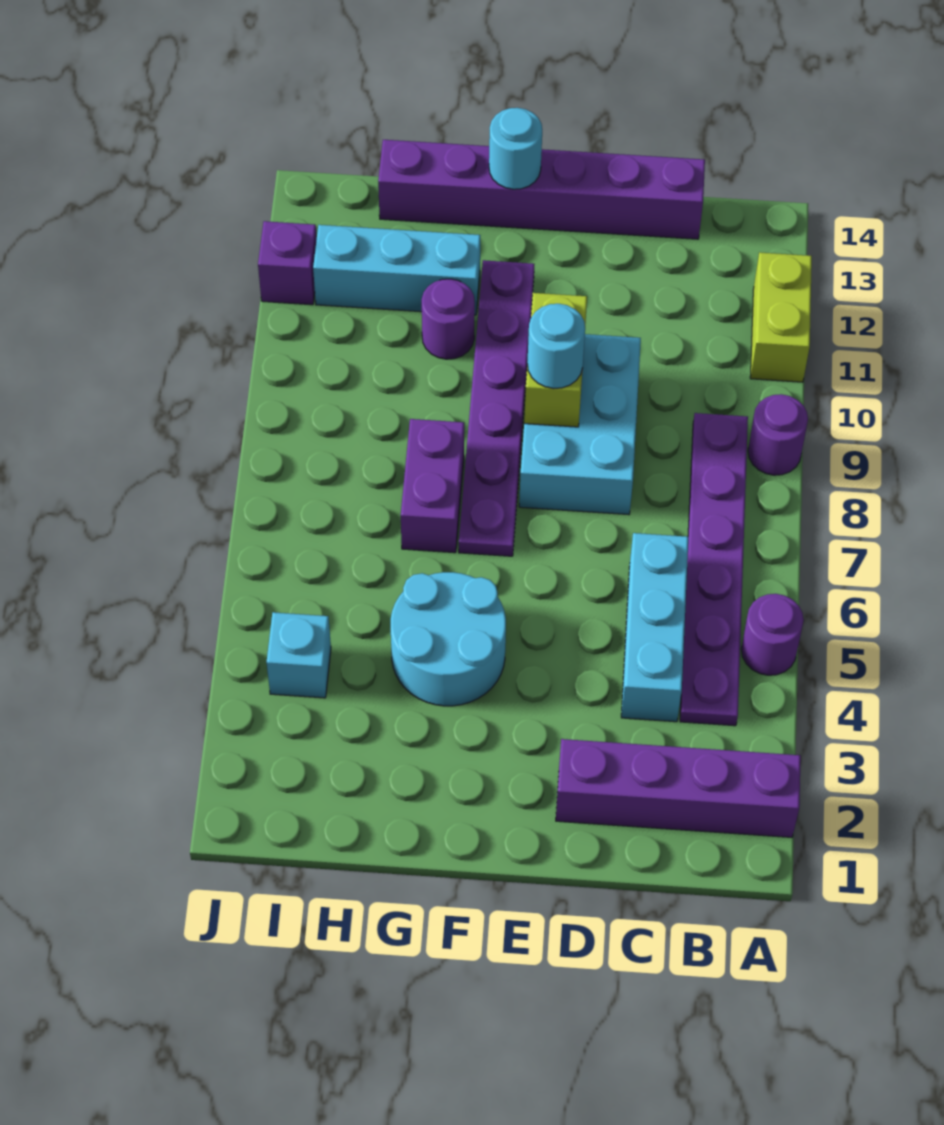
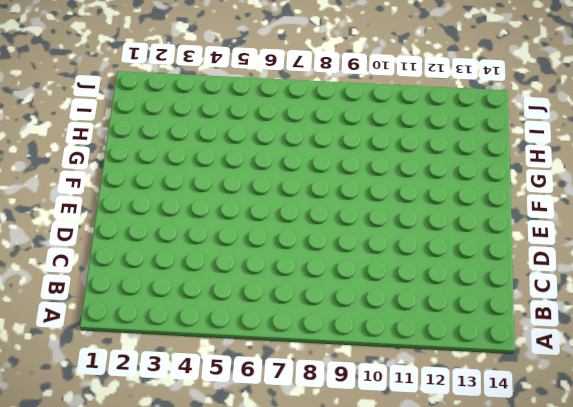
none -> purple 1x4 brick [556,739,801,837]
none -> purple 1x1 round brick [741,594,804,675]
none -> purple 1x1 round brick [748,394,808,475]

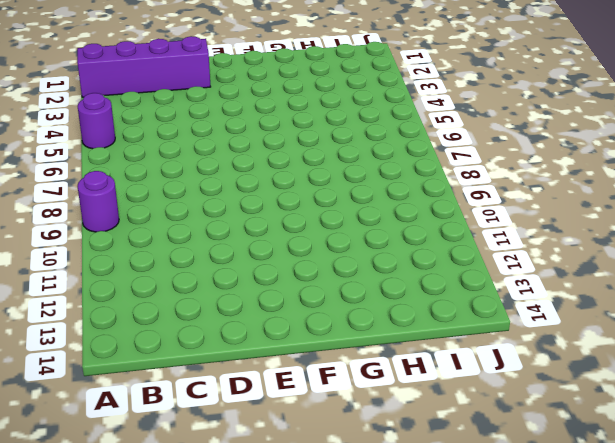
none -> lime 1x2 brick [750,252,812,382]
none -> purple 1x6 plate [680,413,748,726]
none -> cyan 1x3 brick [621,533,688,722]

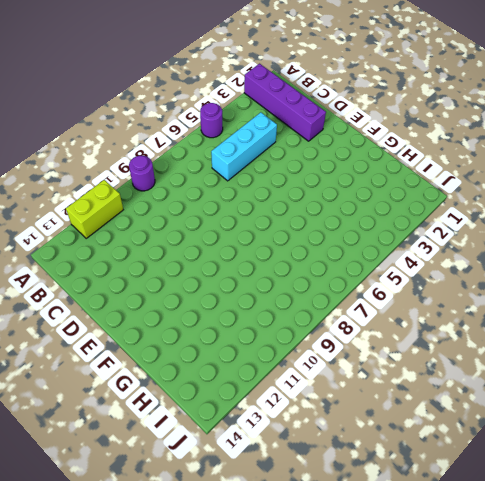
none -> purple 1x6 plate [680,413,748,726]
none -> purple 1x6 brick [378,140,705,239]
none -> cyan 2x3 brick [519,334,641,515]

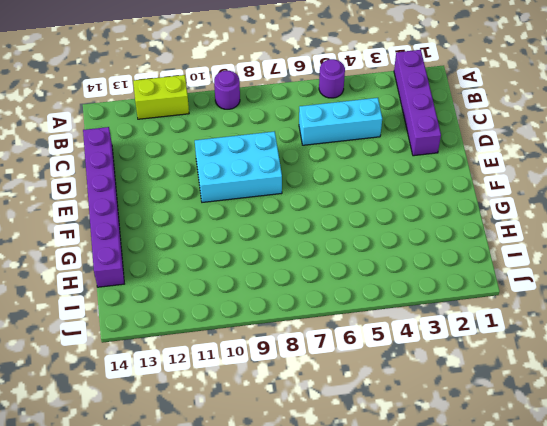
none -> purple 1x6 plate [680,413,748,726]
none -> cyan 2x2 round brick [391,572,506,706]
none -> purple 1x6 plate [459,260,534,556]

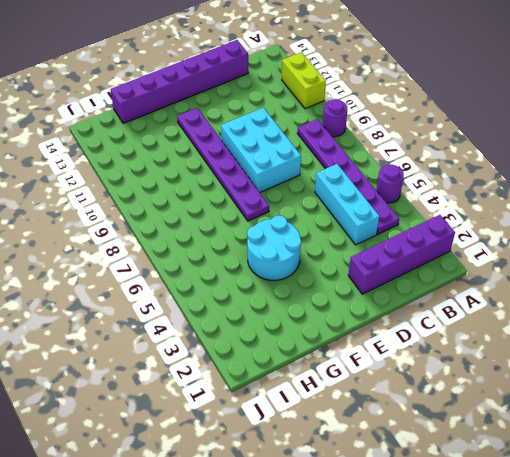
none -> purple 1x2 brick [401,419,464,553]
none -> purple 1x1 round brick [422,279,475,359]
none -> cyan 1x3 brick [313,225,480,315]

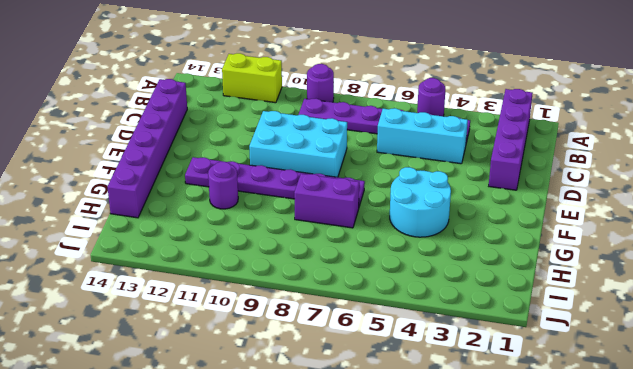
none -> cyan 1x3 brick [313,225,480,315]
none -> cyan 1x1 brick [266,612,331,698]
none -> purple 1x1 brick [258,221,317,305]

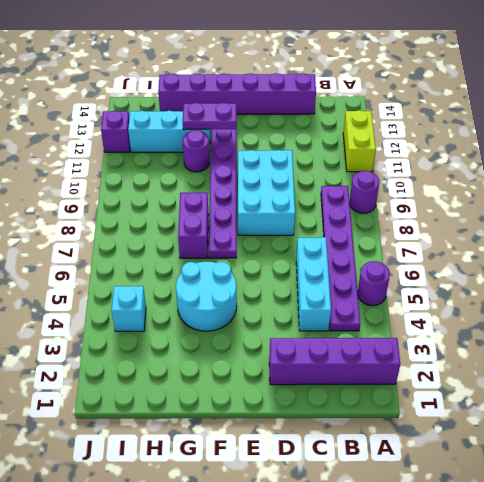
purple 1x2 plate [183,103,237,130] -> none
none -> lime 1x2 brick [524,293,587,427]
none -> cyan 1x1 round brick [489,108,542,189]
none -> cyan 1x1 round brick [527,304,585,389]

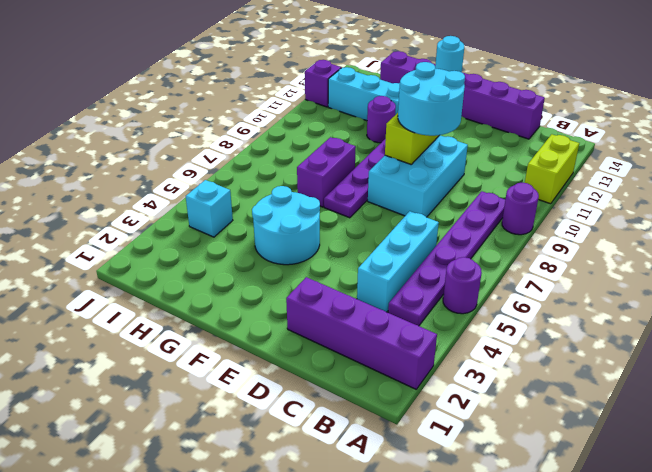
cyan 2x2 round brick [398,62,465,136] -> cyan 1x1 round brick [527,304,585,389]

